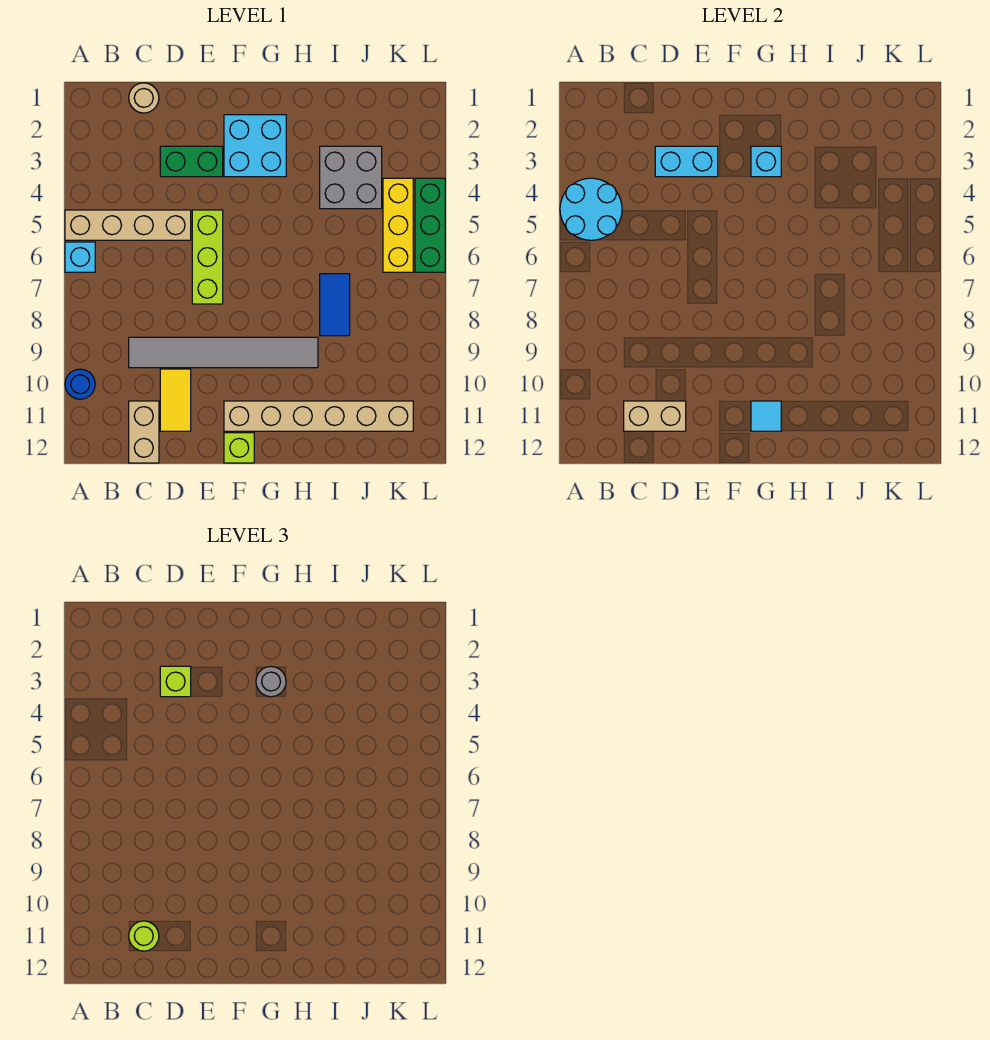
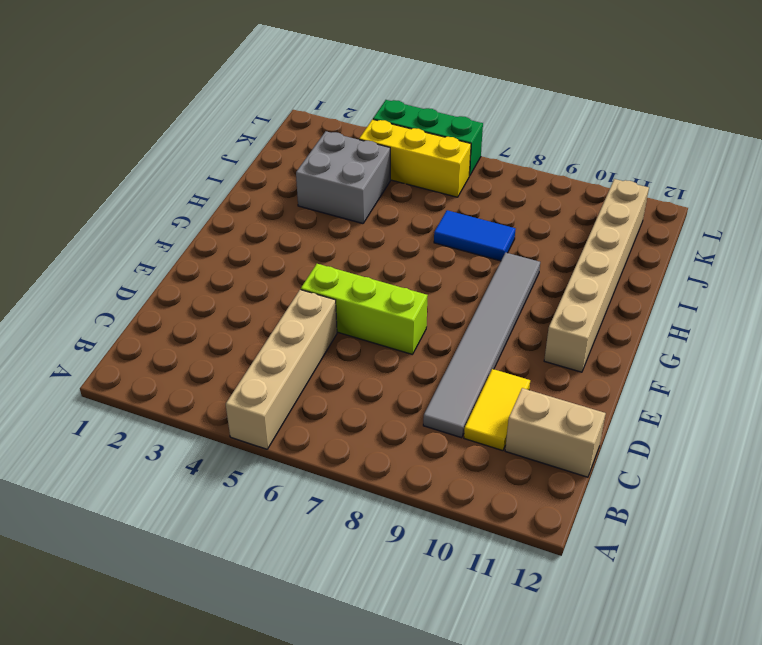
yellow 1x2 tile [464,369,530,451] -> yellow 1x2 tile turned to [160,369,191,431]
none -> cyan 1x1 brick [65,242,95,272]
none -> blue 1x1 round brick [65,369,95,399]
none -> tan 1x1 round brick [129,83,159,113]

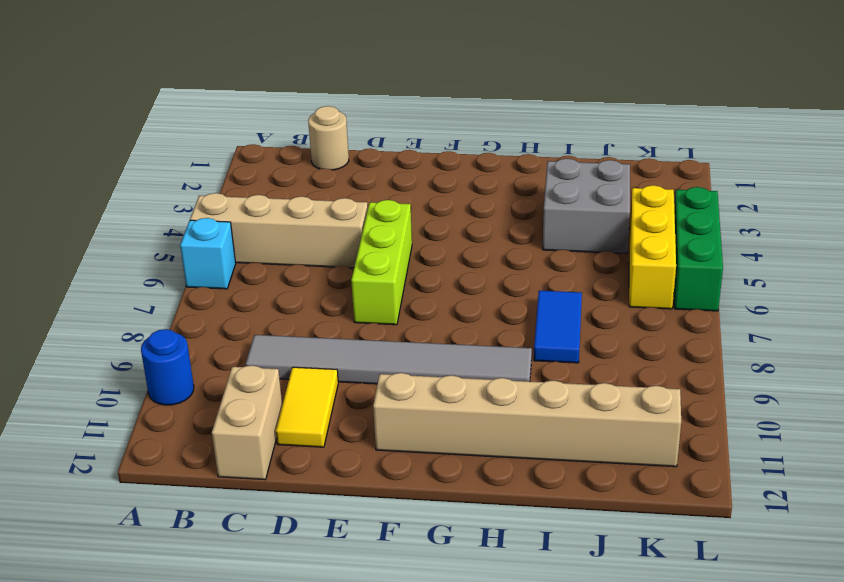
none -> green 1x2 brick [160,146,223,177]
none -> cyan 2x2 brick [224,115,286,177]
none -> lime 1x1 brick [224,433,254,463]

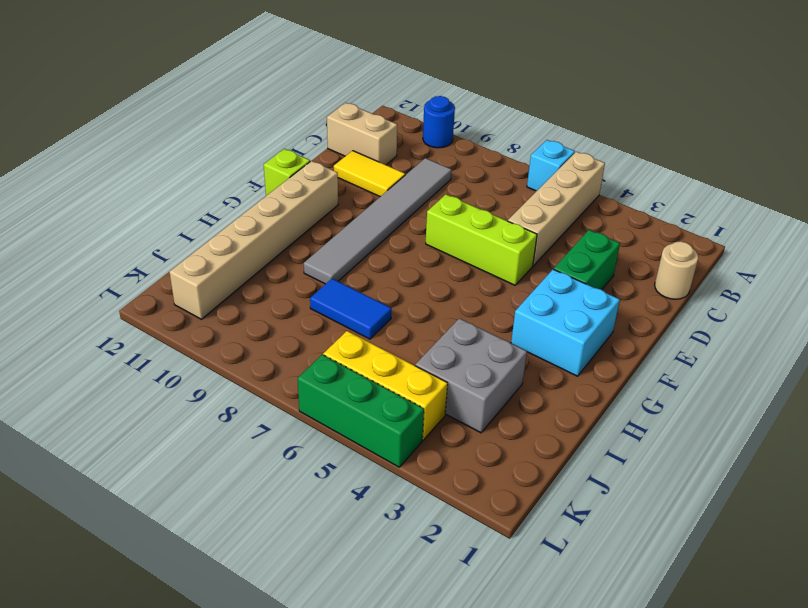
none -> cyan 2x2 round brick [560,178,622,240]
none -> tan 1x2 brick [624,401,686,431]
none -> cyan 1x2 brick [655,146,718,177]

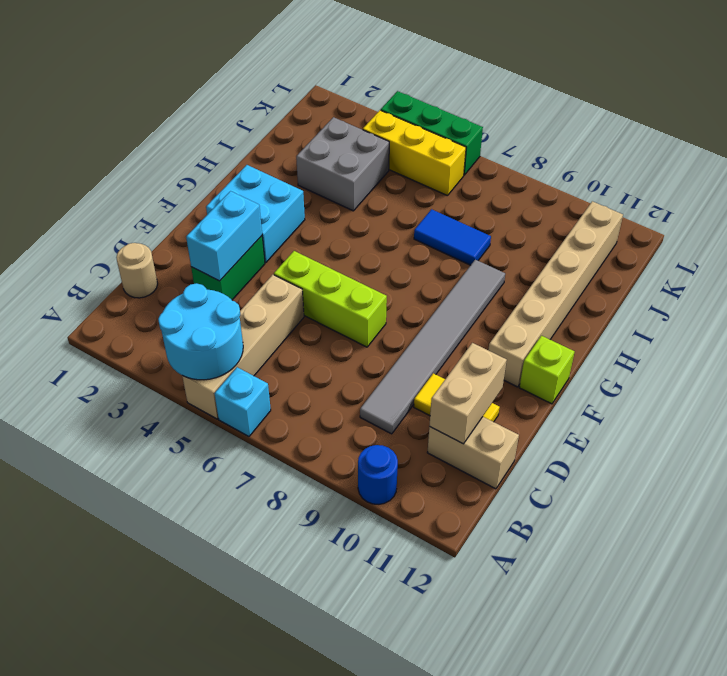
none -> cyan 1x1 brick [751,146,781,177]
none -> cyan 1x1 tile [751,401,781,431]
none -> lime 1x1 round brick [129,921,159,951]

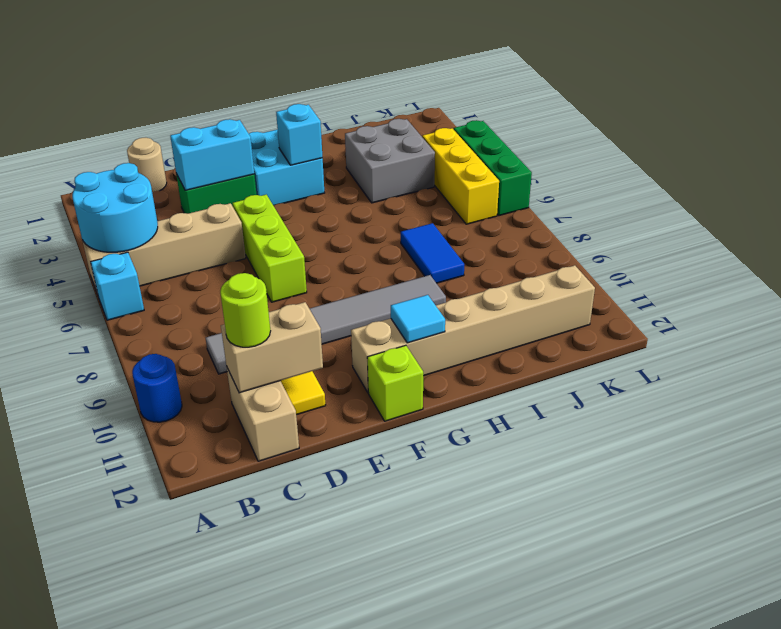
none -> lime 1x1 brick [160,666,191,697]
none -> grey 1x1 round brick [256,667,286,697]

